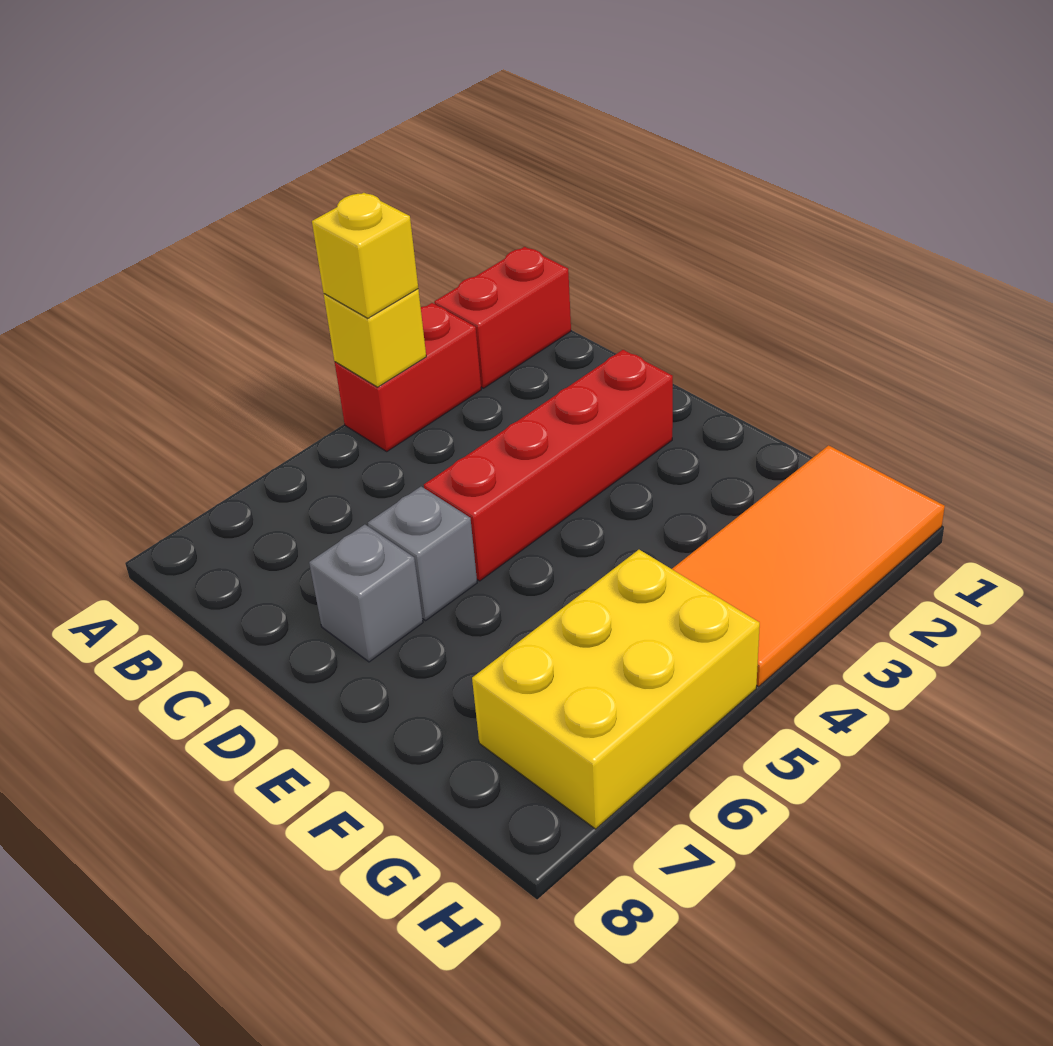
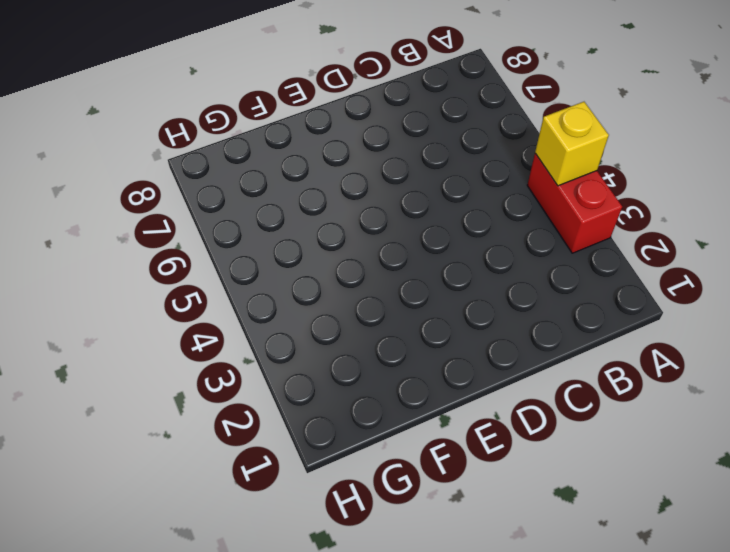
none -> red 1x2 brick [434,247,571,388]
none -> red 1x4 brick [424,350,673,581]

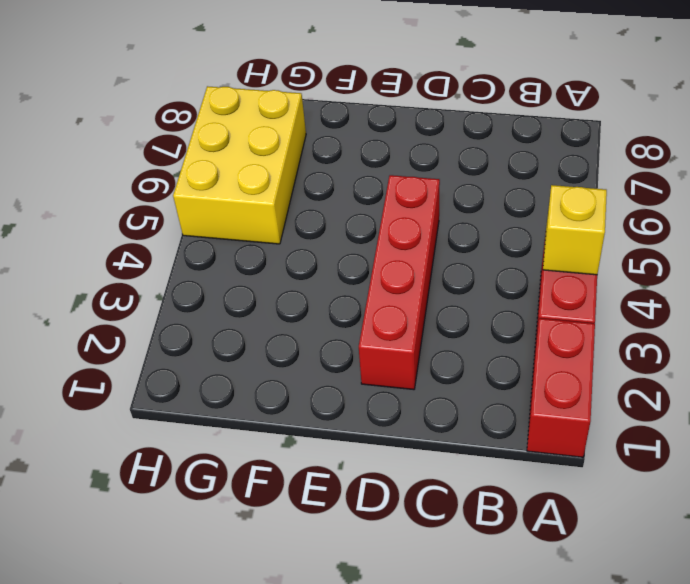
none -> grey 1x1 brick [368,487,477,620]
none -> grey 1x1 brick [309,525,423,662]

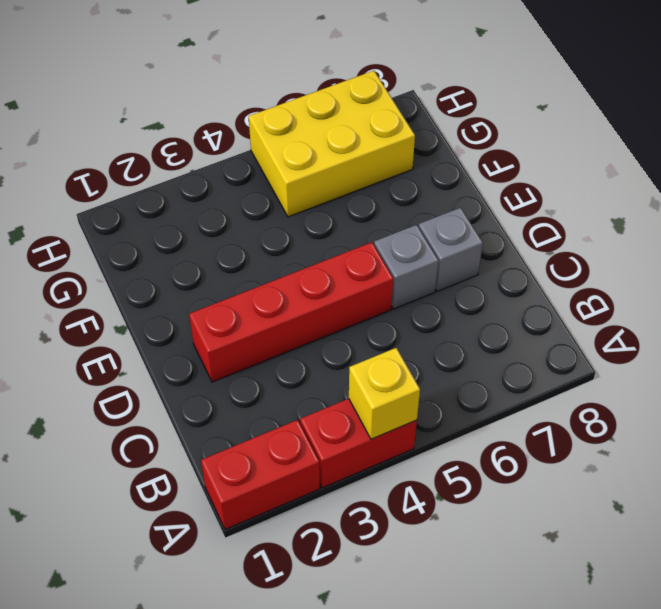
none -> orange 2x4 tile [672,445,945,686]
none -> yellow 1x1 brick [312,193,418,318]

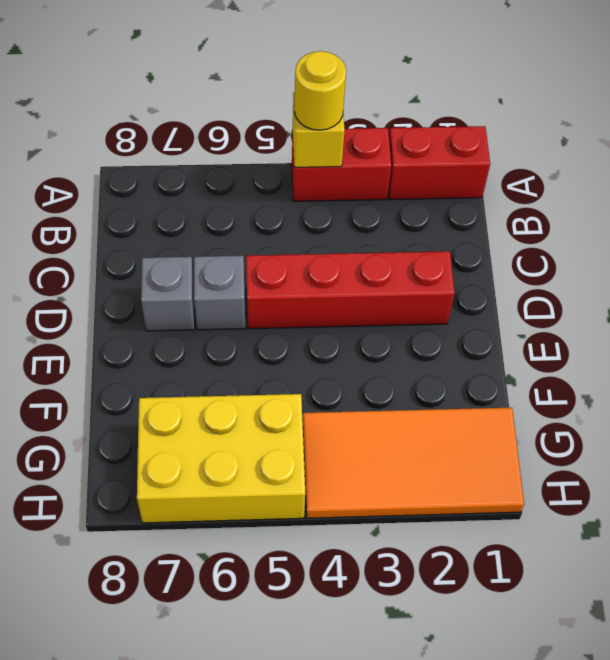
yellow 1x1 round brick [294,51,346,130] -> yellow 1x1 brick [312,193,418,318]

